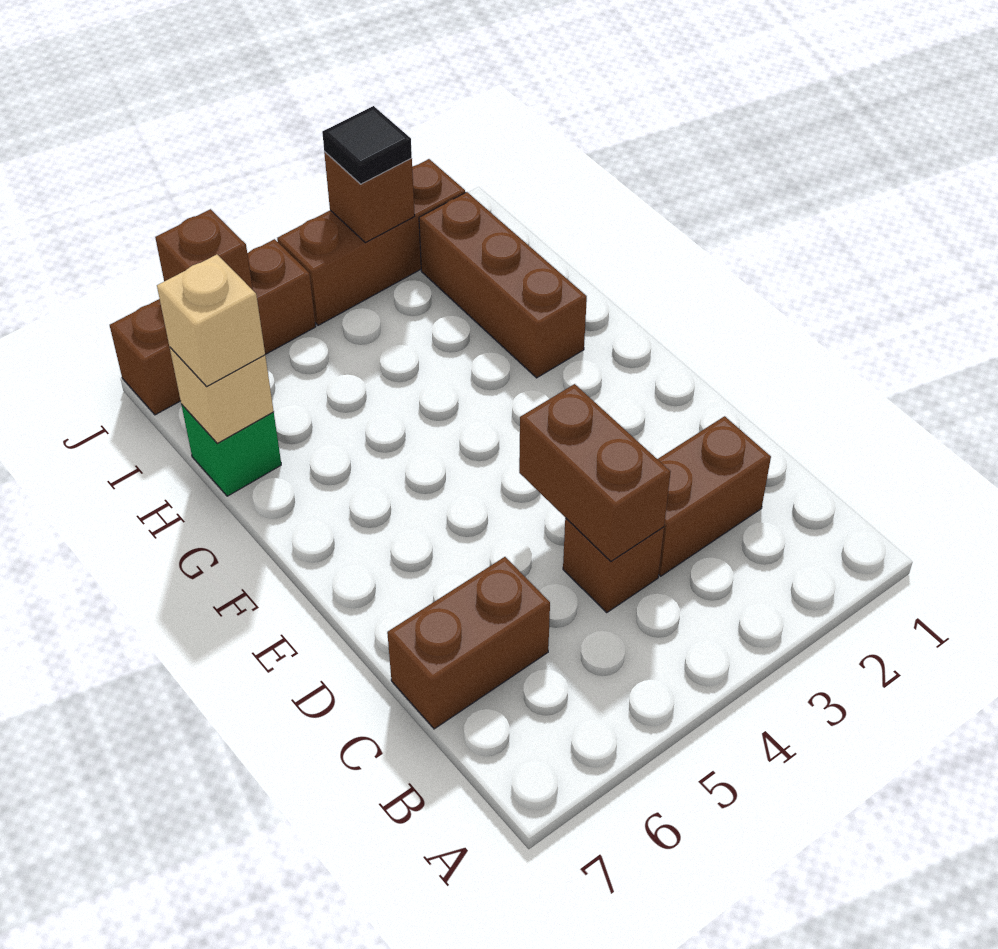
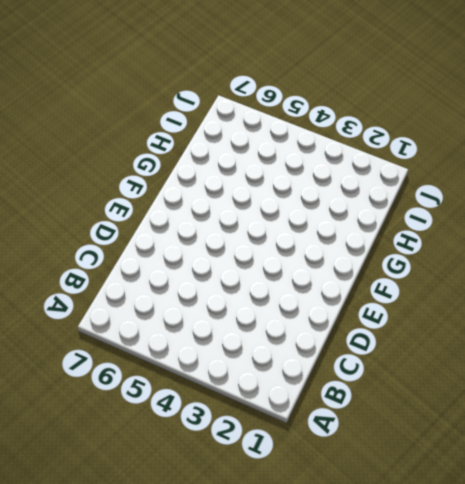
none -> brown 1x2 brick [658,416,771,576]
none -> brown 1x1 brick [563,518,664,612]
none -> brown 1x2 brick [387,557,550,729]

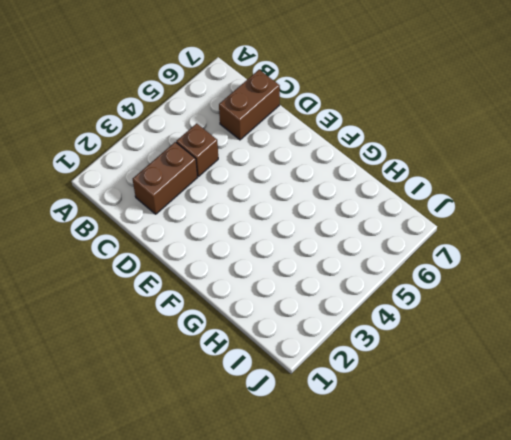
none -> brown 1x3 brick [419,192,587,378]
none -> green 1x1 brick [181,404,281,496]
none -> brown 1x3 brick [277,159,465,325]

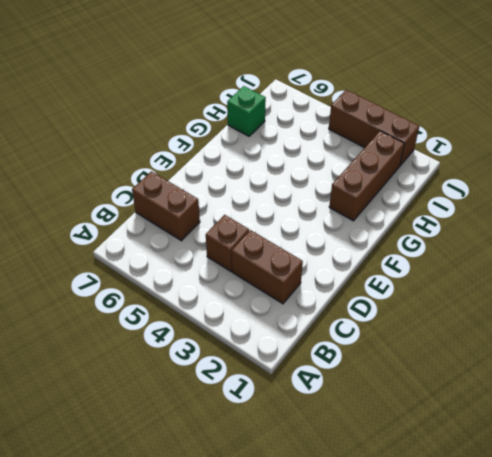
none -> brown 1x3 brick [110,239,316,415]
none -> brown 1x2 brick [519,384,670,561]
none -> tan 1x1 brick [170,348,274,443]

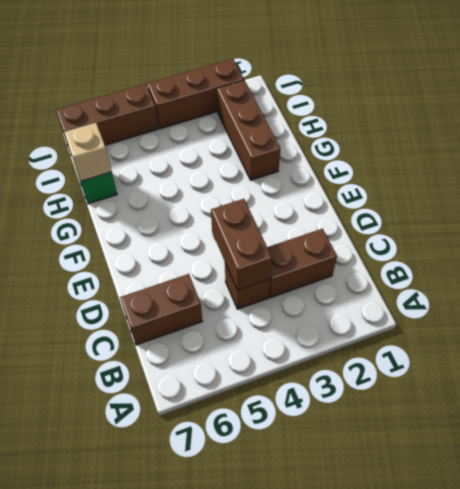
none -> brown 1x1 brick [324,152,415,243]
none -> brown 1x1 brick [155,209,253,290]
none -> tan 1x1 brick [157,255,265,387]

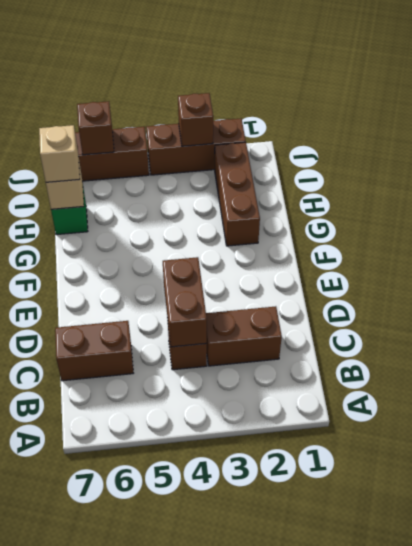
none -> black 1x1 tile [322,106,412,184]

